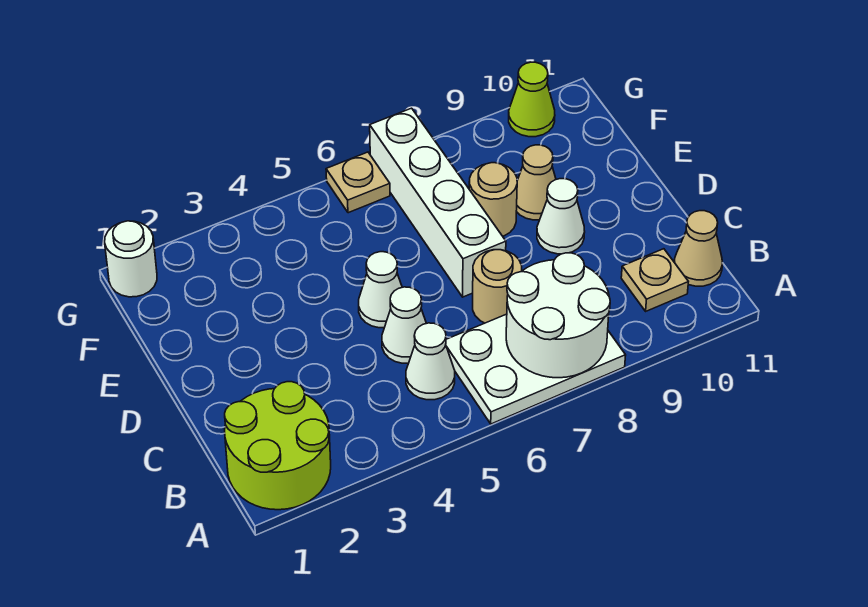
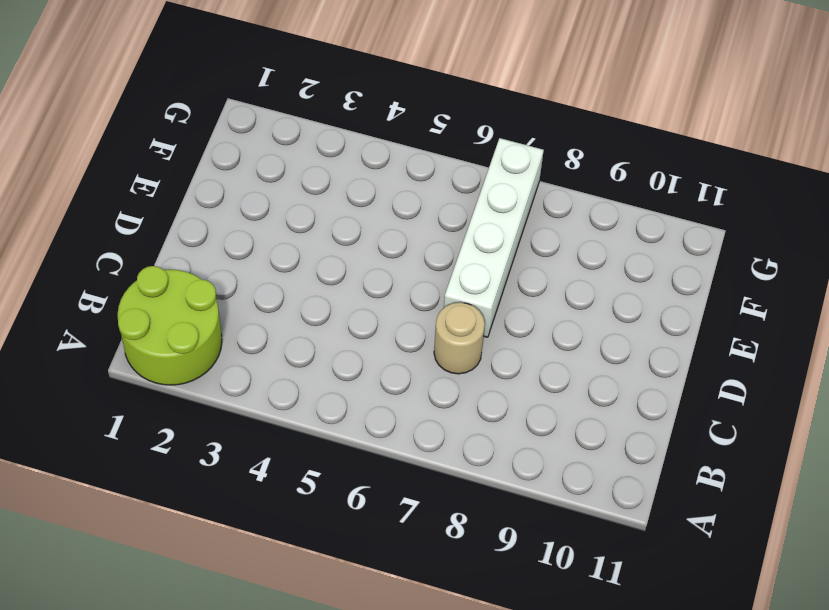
none -> white 2x3 plate [446,314,626,424]
none -> white 1x1 cone [406,323,455,400]
none -> tan 1x1 plate [621,249,688,311]

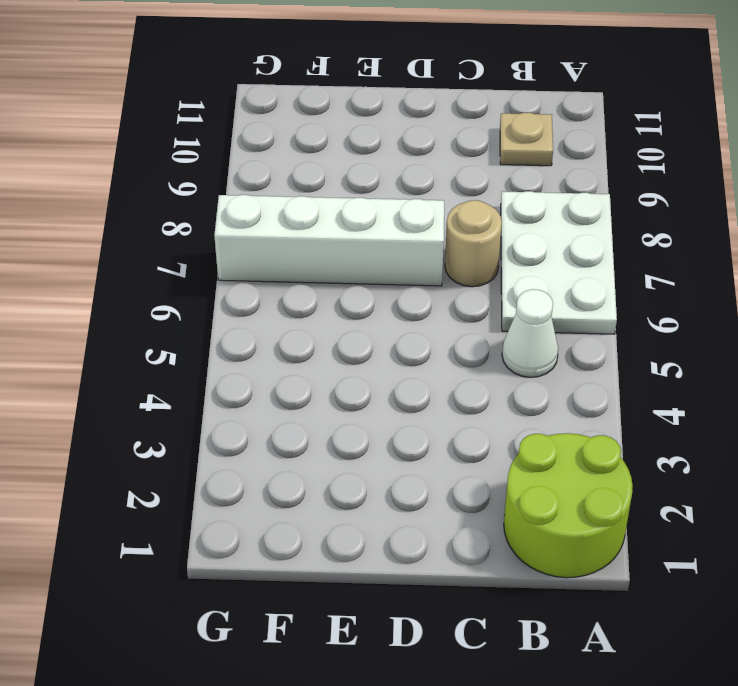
none -> tan 1x1 cone [674,211,723,286]
none -> white 1x1 cone [382,287,426,363]
none -> white 1x1 cone [359,252,402,328]

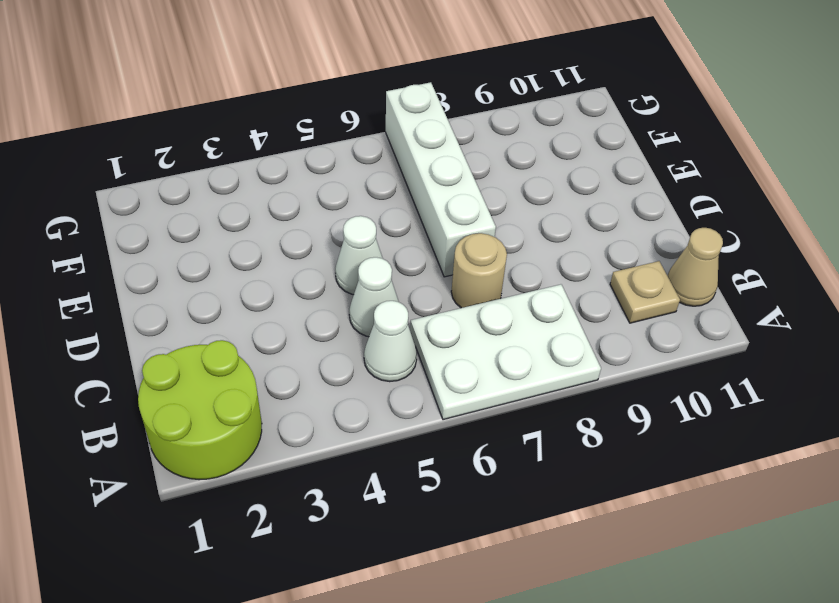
none -> white 1x1 cone [537,179,585,254]
none -> tan 1x1 round brick [469,163,517,236]
none -> tan 1x1 cone [516,145,556,220]

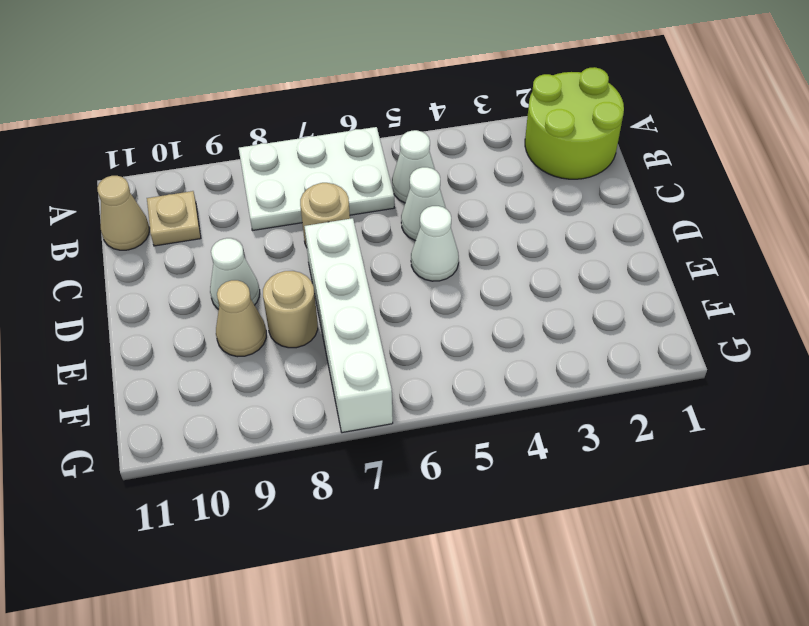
none -> white 1x1 round brick [105,221,157,297]
none -> tan 1x1 plate [326,152,390,213]
none -> lime 1x1 cone [509,62,555,137]

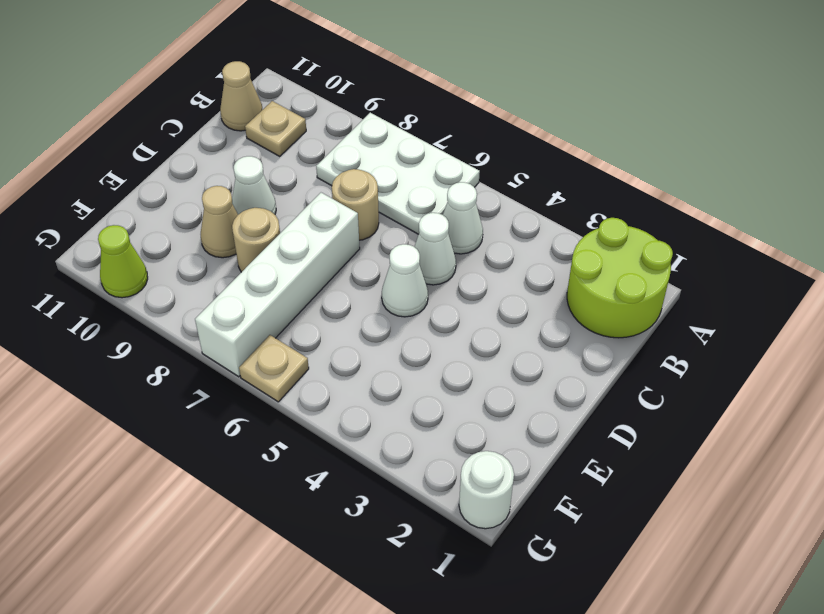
none -> white 2x2 round brick [506,253,610,378]

